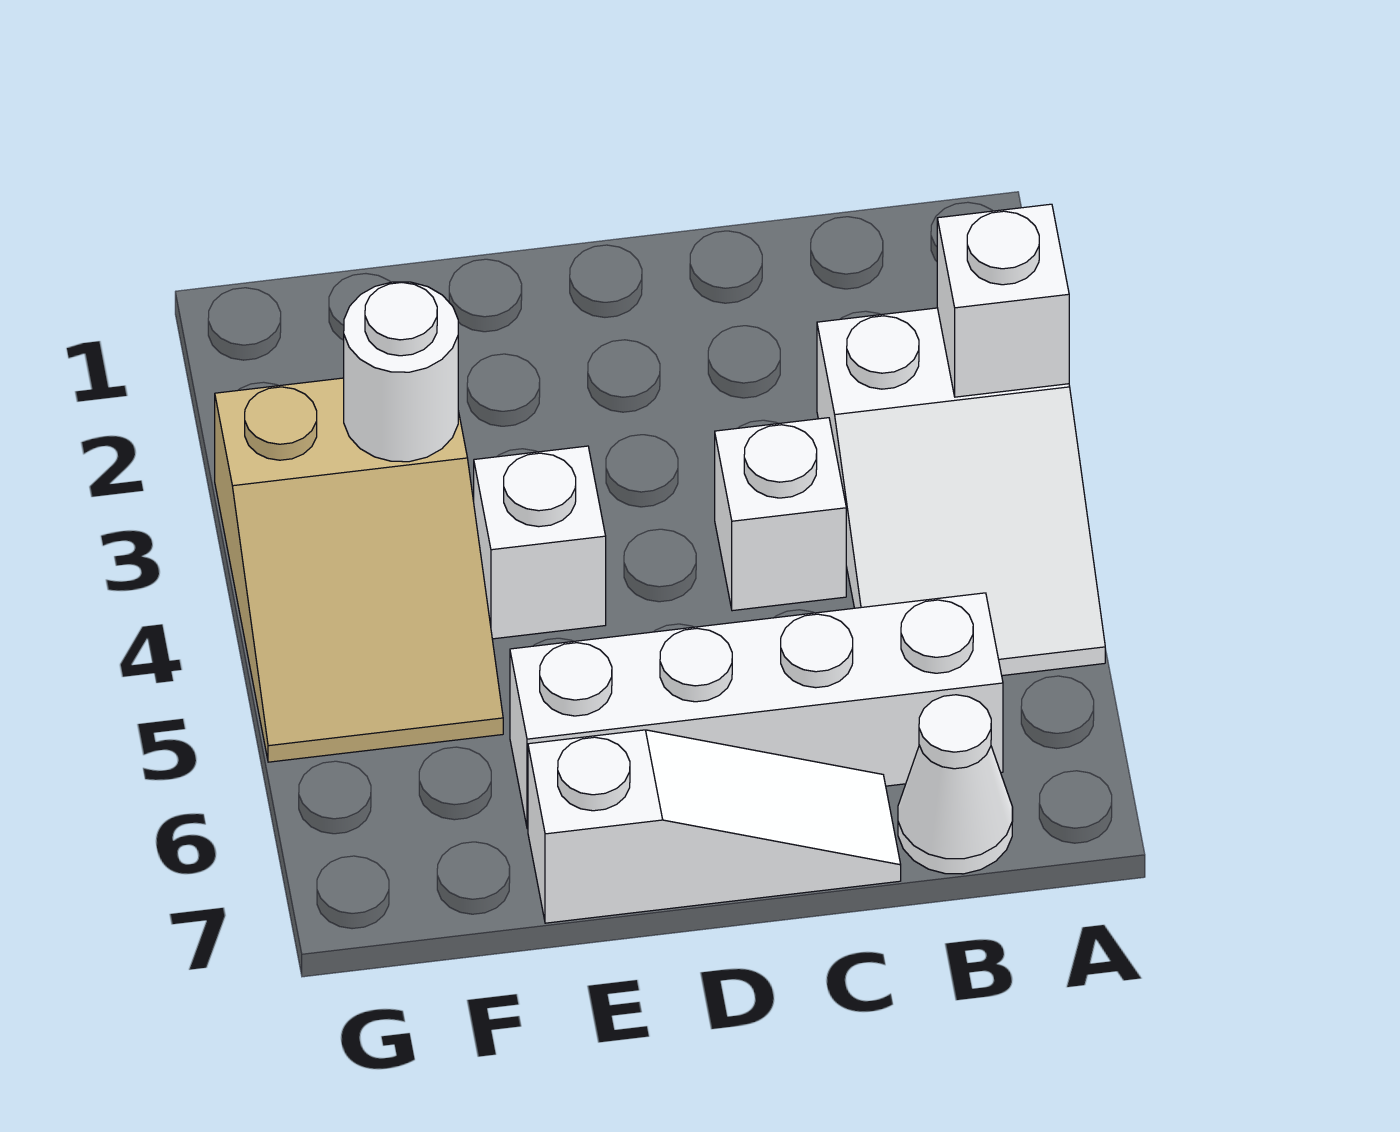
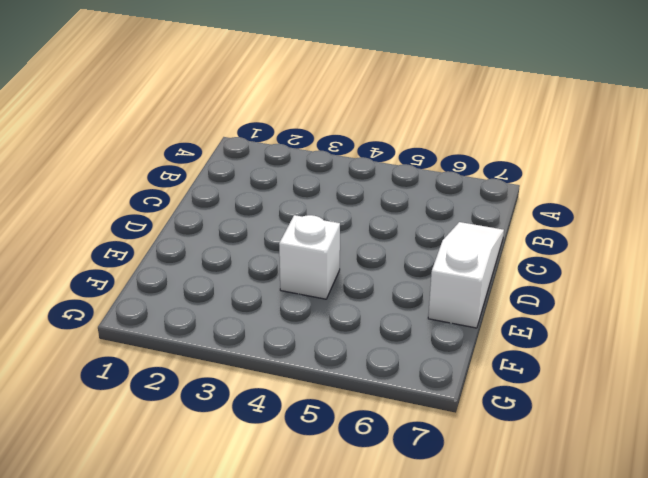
none -> white 2x3 slope [817,308,1105,676]
none -> white 1x4 brick [510,593,1003,828]

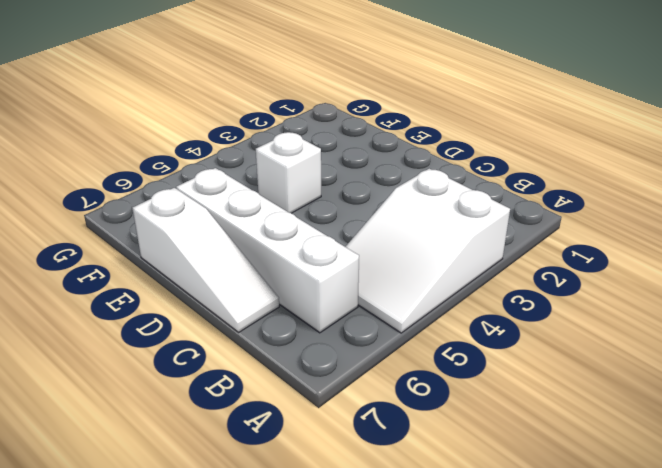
none -> white 1x1 cone [898,695,1013,874]
none -> white 1x1 brick [715,418,846,611]

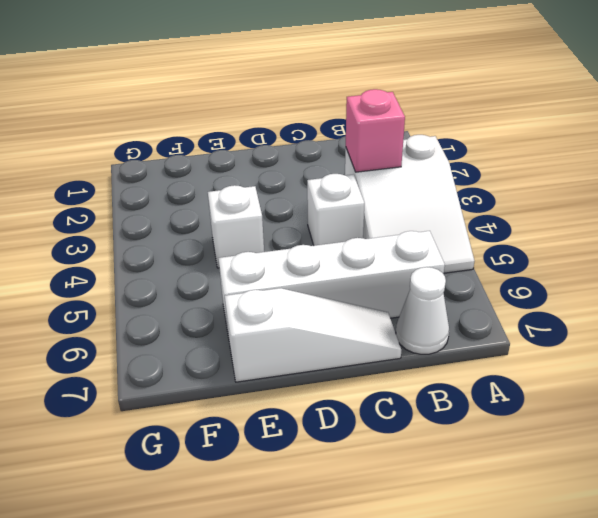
pink 1x1 brick [346,89,405,172] -> none
none -> tan 2x3 slope [215,378,503,762]
none -> white 1x1 brick [937,204,1069,397]

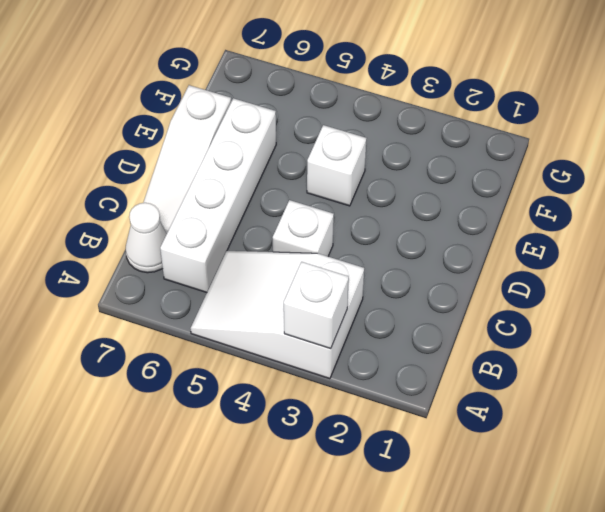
none -> tan 2x3 slope [215,378,503,762]
none -> white 1x1 round brick [344,282,458,462]

